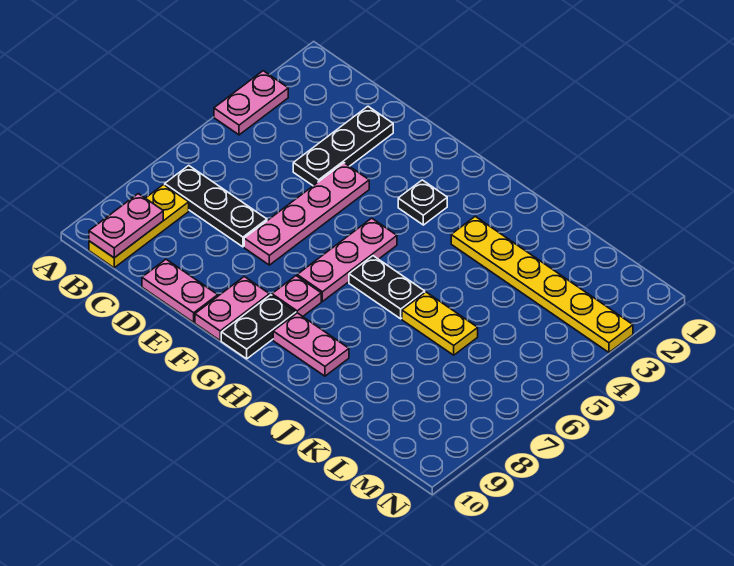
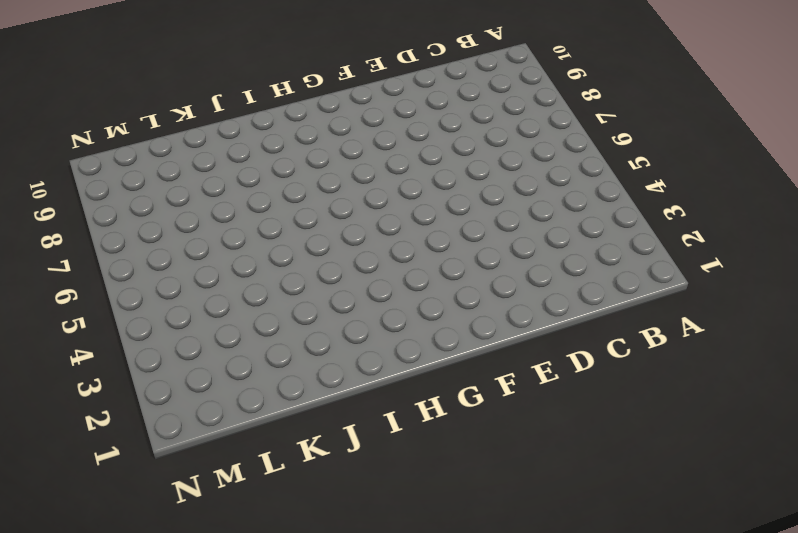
none -> pink 1x2 plate [214,71,288,135]
none -> black 1x3 plate [165,165,267,247]
none -> yellow 1x3 plate [89,185,189,268]

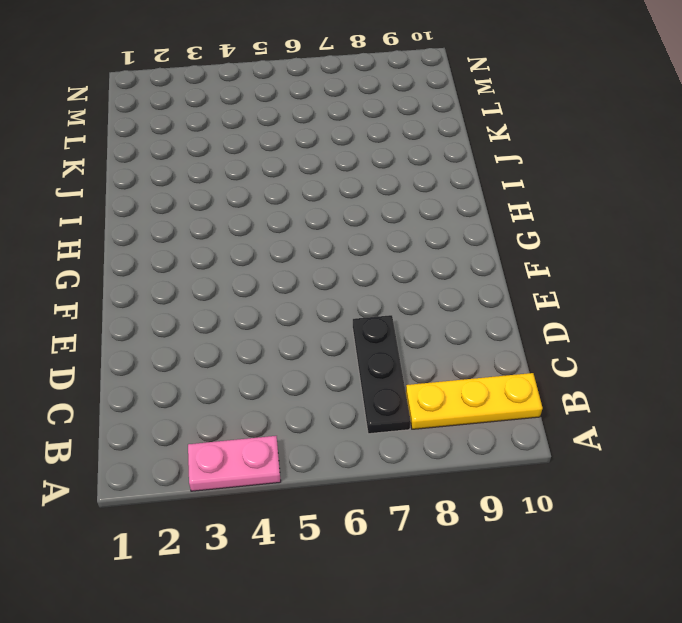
none -> black 1x3 plate [293,106,393,186]
none -> pink 1x2 plate [142,259,218,322]
none -> pink 1x4 plate [244,163,369,265]

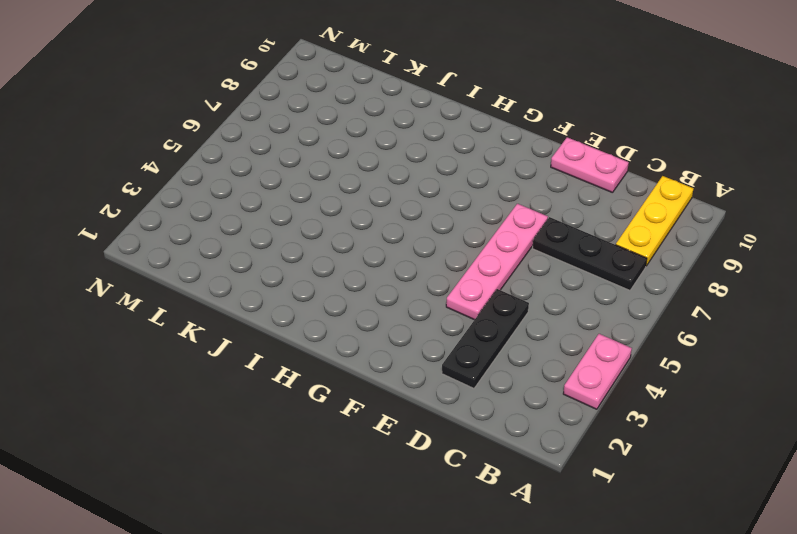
none -> pink 1x2 plate [195,277,269,341]
none -> black 1x1 plate [398,180,447,225]
none -> pink 1x3 plate [297,218,397,301]

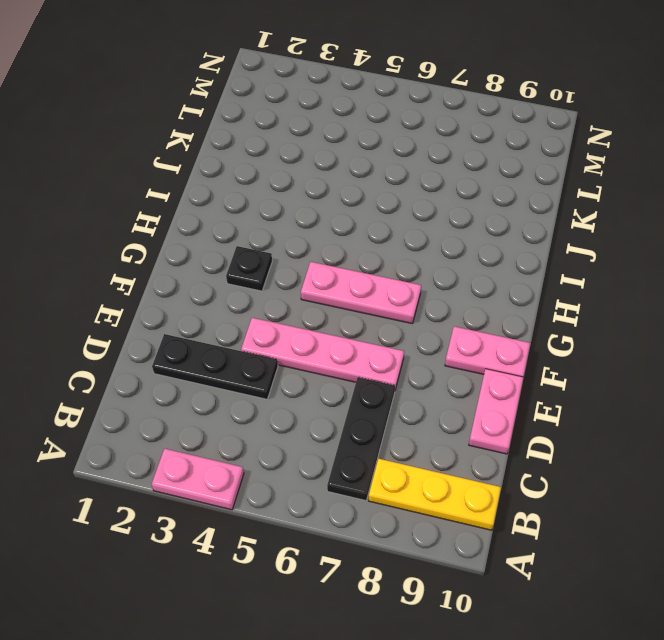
none -> pink 1x1 plate [272,276,321,316]
none -> black 1x2 plate [221,295,296,359]
none -> black 1x2 plate [349,256,425,319]

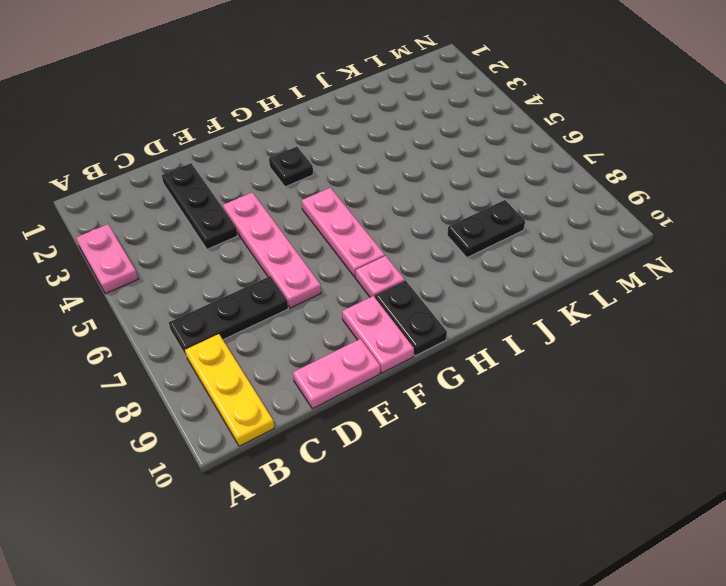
black 1x2 plate [447,200,525,257] -> black 1x2 plate moved to [349,256,425,319]
none -> pink 1x2 plate [273,313,349,376]
none -> yellow 1x6 plate [451,216,633,352]
none -> yellow 1x2 plate [402,292,478,355]

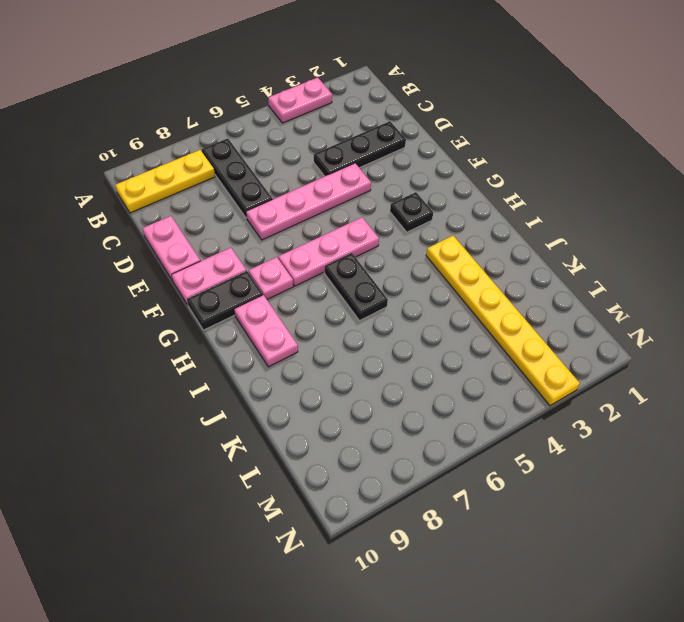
none -> yellow 1x2 plate [402,292,478,355]
none -> pink 1x2 plate [89,194,163,258]

